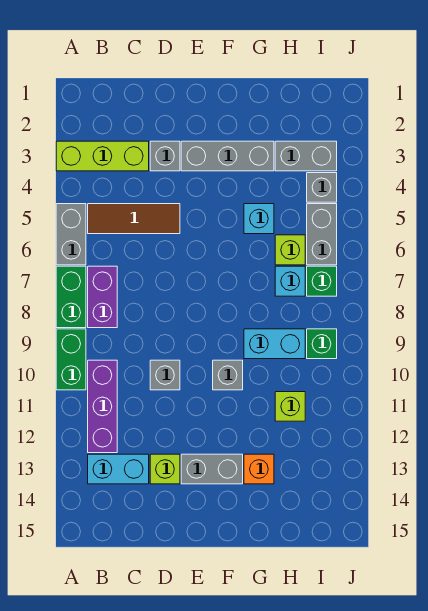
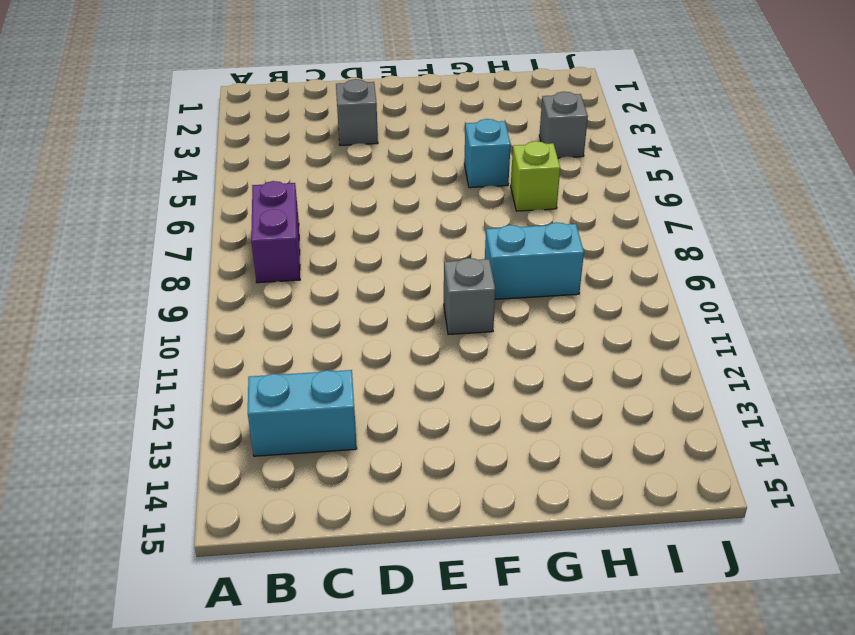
none -> lime 1x3 brick [56,141,149,171]
none -> grey 1x2 brick [56,204,86,265]
none -> green 1x2 brick [56,266,86,328]

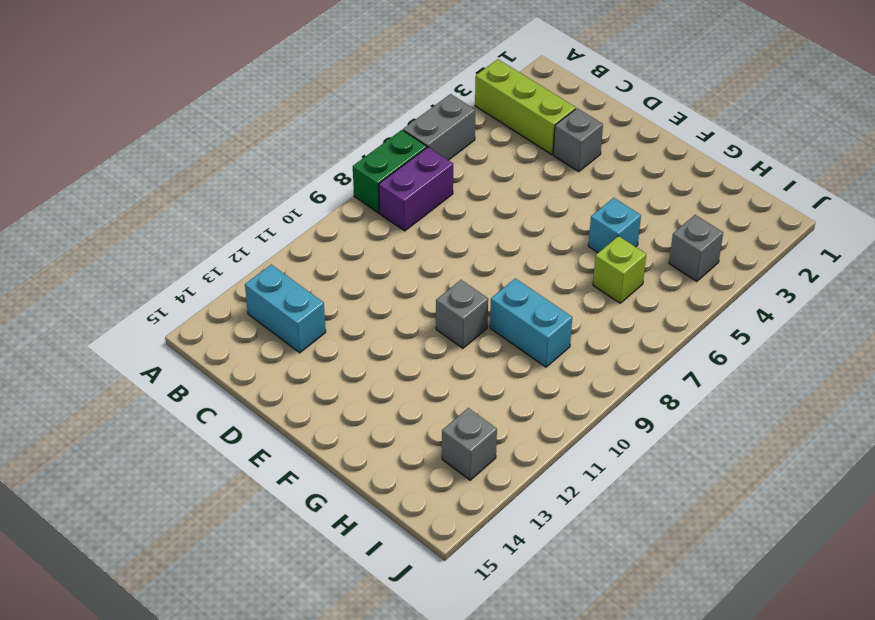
grey 1x1 brick [442,408,497,480] -> grey 1x1 brick moved to [150,360,180,390]
none -> green 1x2 brick [56,329,86,390]
none -> brown 1x3 tile [88,204,180,234]
none -> purple 1x3 brick [88,360,117,453]

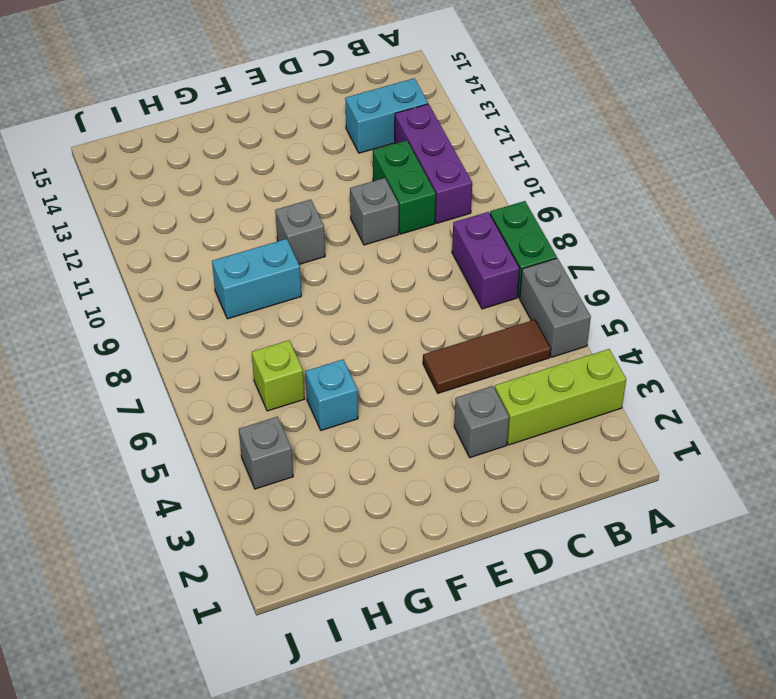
green 1x2 brick [373,140,436,234] -> green 1x2 brick moved to [56,329,86,390]
none -> lime 1x1 brick [150,454,180,484]
none -> grey 1x3 brick [181,141,274,171]
none -> grey 1x2 brick [181,454,243,484]

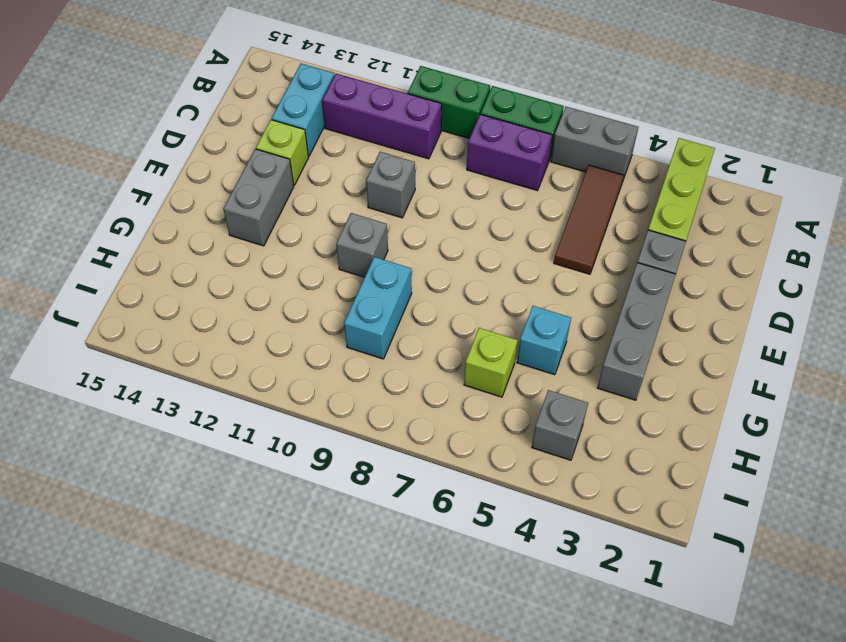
none -> orange 1x1 brick [244,454,274,484]
none -> grey 1x2 brick [275,141,337,171]
none -> cyan 1x1 brick [275,266,305,296]

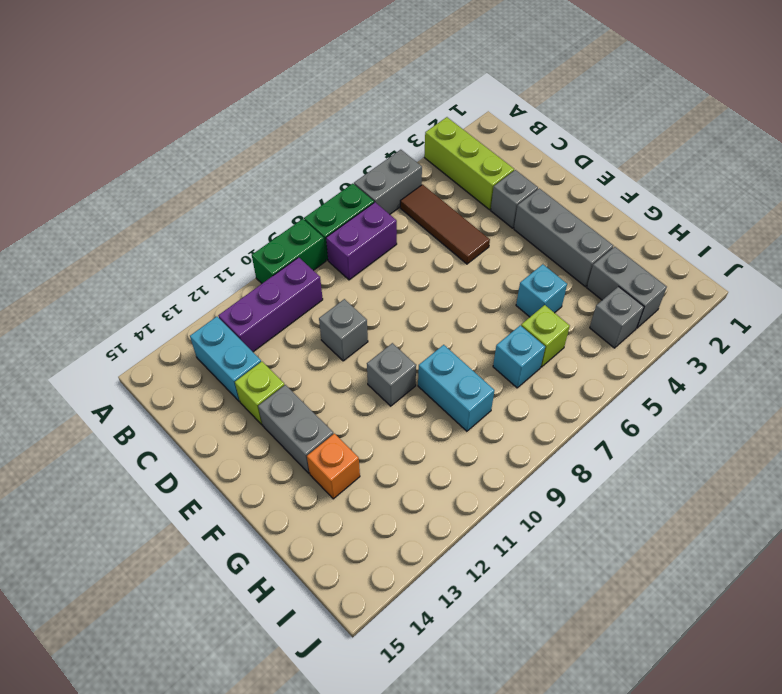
none -> lime 1x1 brick [275,392,305,421]
none -> grey 1x2 brick [307,204,337,265]
none -> green 1x1 brick [307,266,337,296]

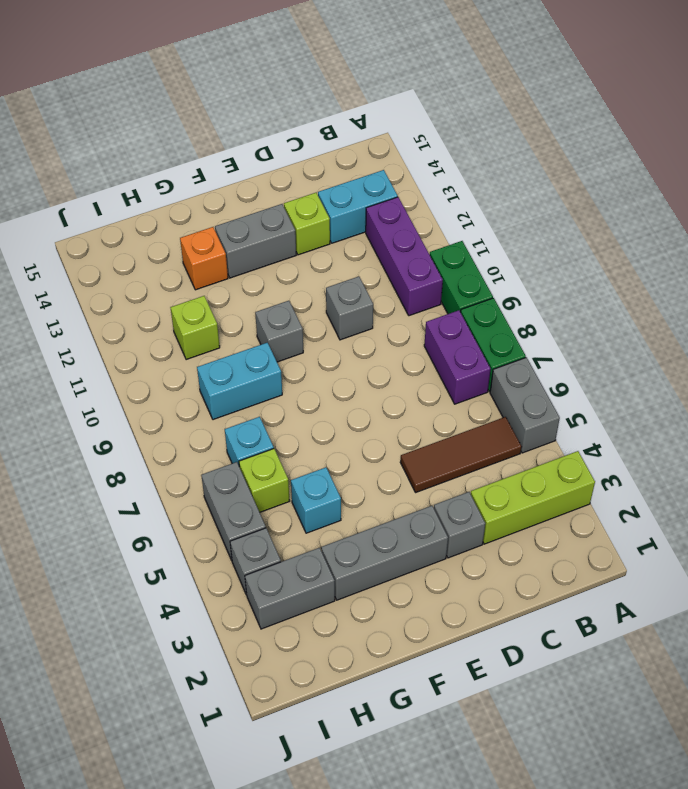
none -> green 1x1 brick [307,266,337,296]
none -> green 1x1 brick [307,329,337,359]

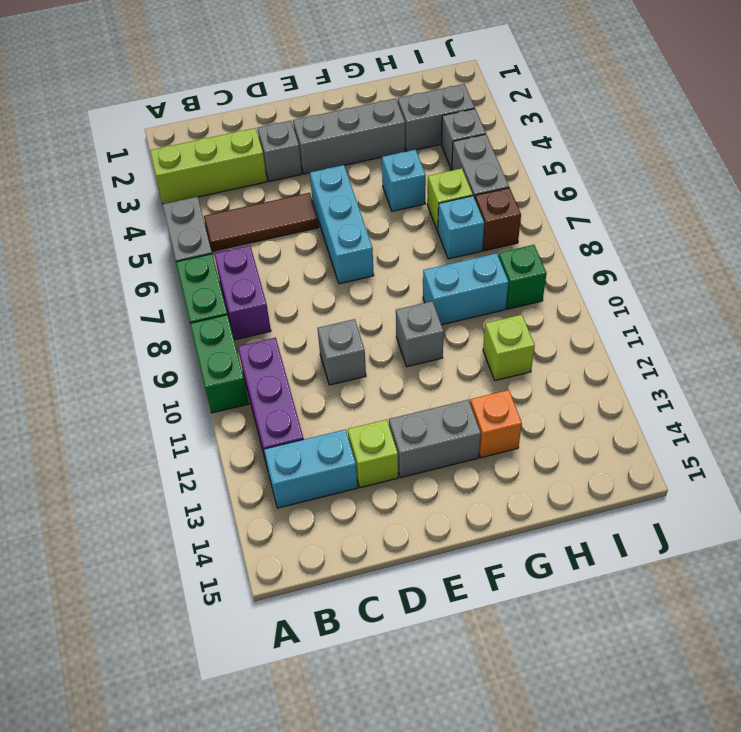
cyan 1x3 brick [310,165,374,284] -> none
brown 1x1 brick [475,188,521,251] -> green 1x1 brick [307,266,337,296]

